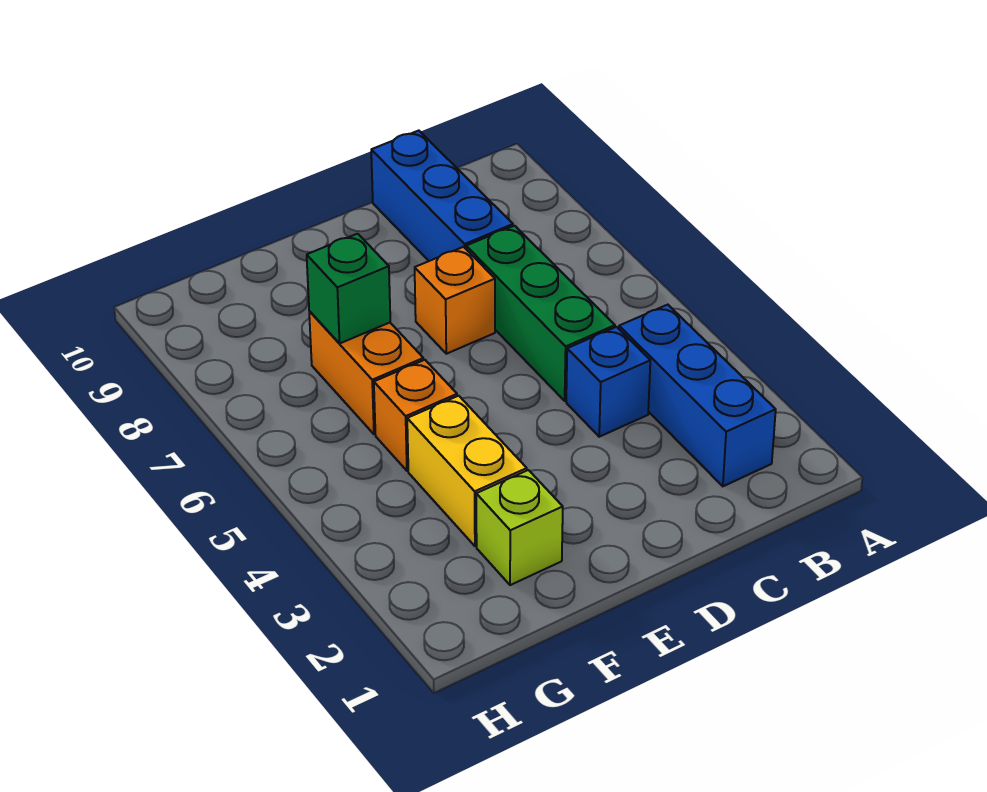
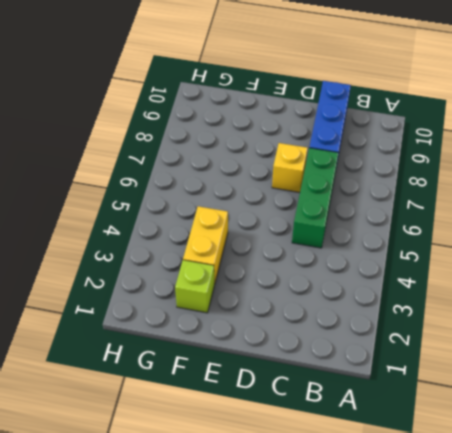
yellow 1x1 brick [272,143,308,193] -> orange 1x1 brick [415,247,495,354]
none -> blue 1x3 brick [619,305,776,486]
none -> blue 1x1 brick [566,327,650,437]

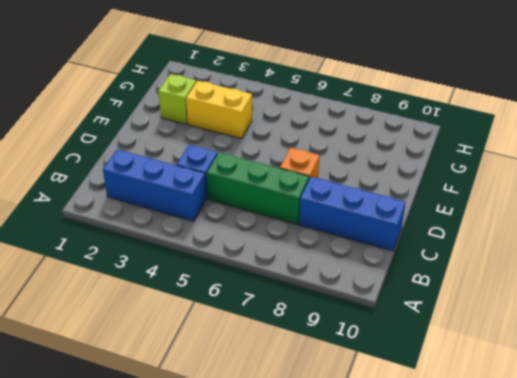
none -> orange 1x1 brick [374,360,457,471]
none -> orange 1x2 brick [309,311,423,434]

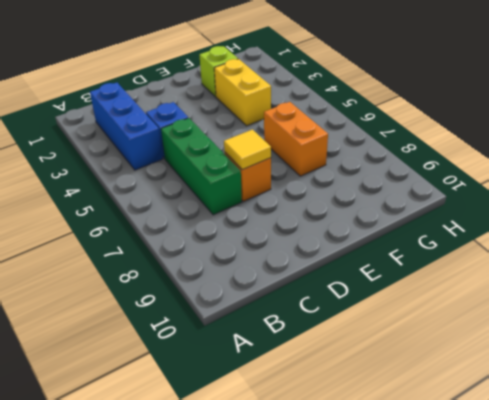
yellow 1x1 tile [224,129,271,170] -> none
none -> blue 1x3 brick [371,131,513,261]
none -> orange 1x1 brick [374,360,457,471]

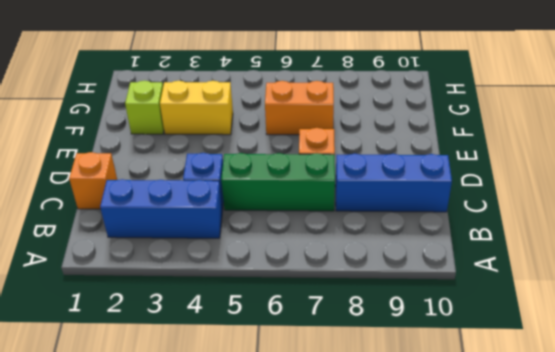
orange 1x1 brick [69,152,117,209] -> orange 1x1 brick moved to [374,360,457,471]
none -> green 1x1 brick [307,234,390,344]

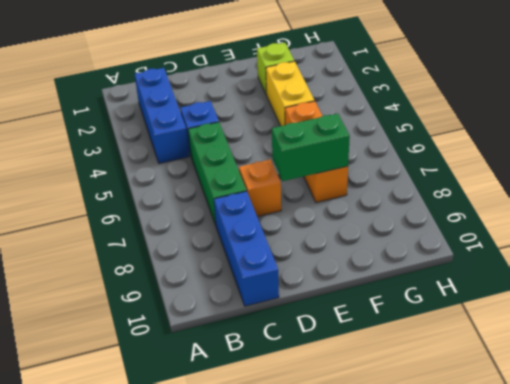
green 1x2 brick [272,114,350,181] -> green 1x1 brick [307,234,390,344]

